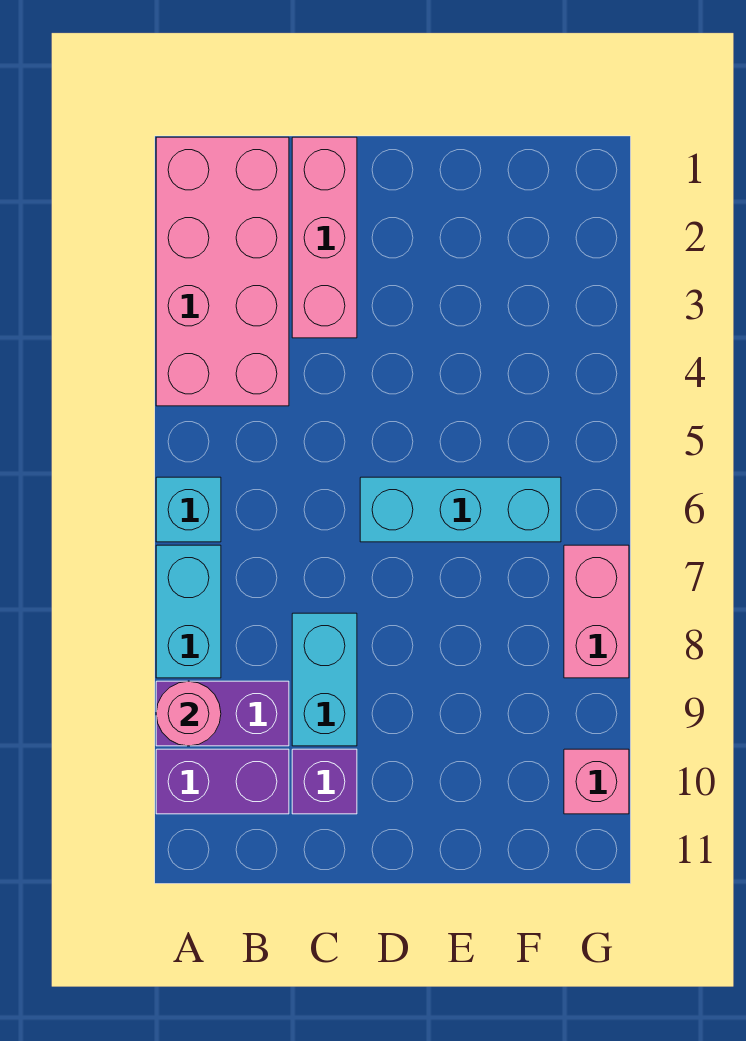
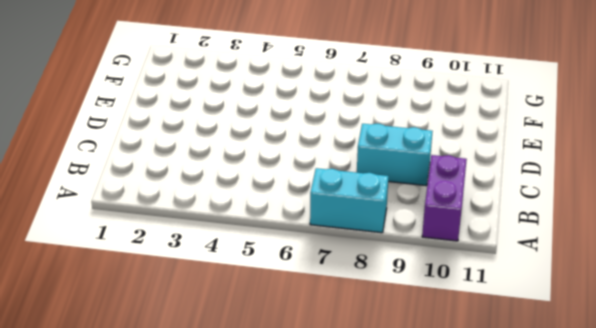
none -> pink 2x4 brick [156,137,289,406]
none -> cyan 1x1 brick [156,477,221,542]
none -> purple 1x2 brick [156,681,289,746]

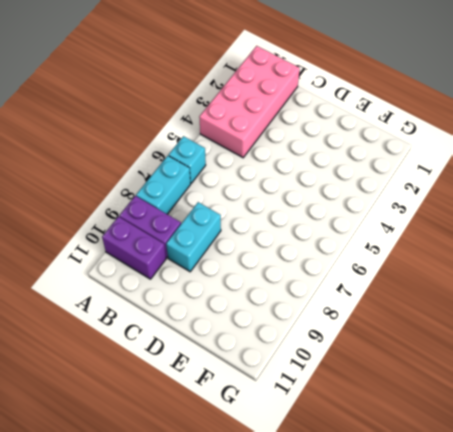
none -> pink 1x3 brick [292,137,357,338]
none -> purple 1x1 brick [292,749,357,814]
none -> cyan 1x3 brick [360,477,561,542]

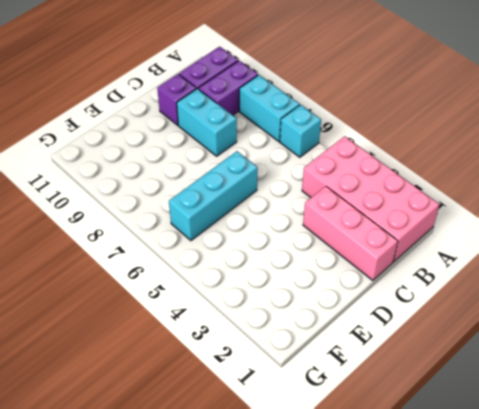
none -> pink 1x2 brick [564,545,629,678]
none -> pink 1x1 brick [564,749,629,814]
none -> pink 1x1 round brick [156,681,221,746]

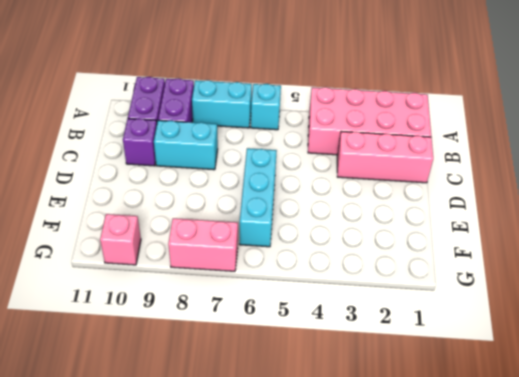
none -> pink 1x1 round brick [156,681,221,746]

